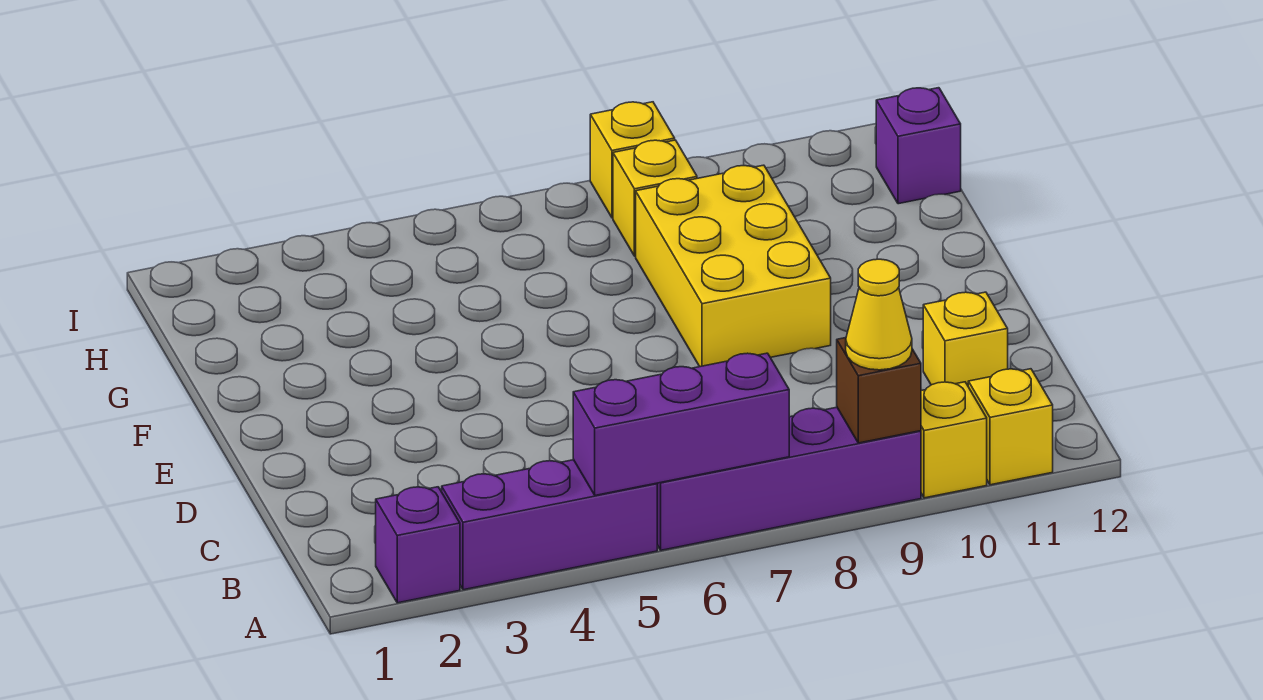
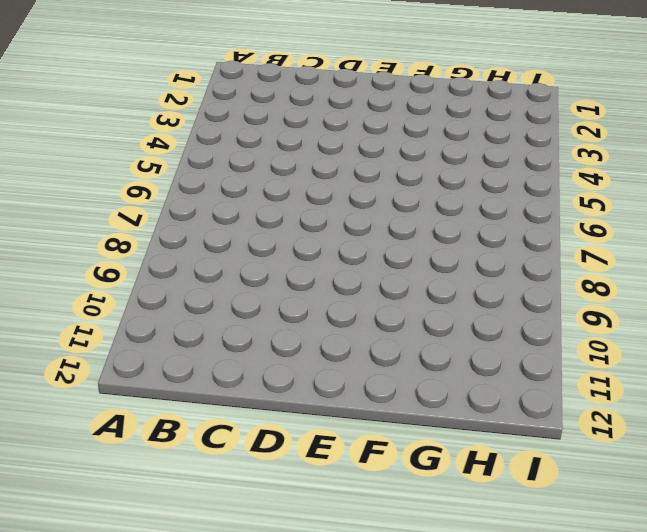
none -> purple 1x1 brick [376,487,460,603]
none -> purple 1x3 brick [442,460,657,590]
none -> purple 1x4 brick [657,407,921,550]

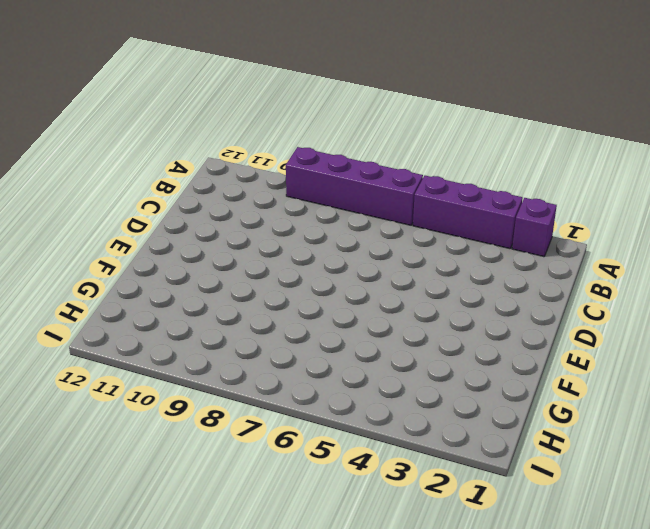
none -> yellow 1x1 brick [921,382,987,498]
none -> yellow 1x1 brick [968,369,1053,485]
none -> yellow 1x1 brick [923,292,1008,385]

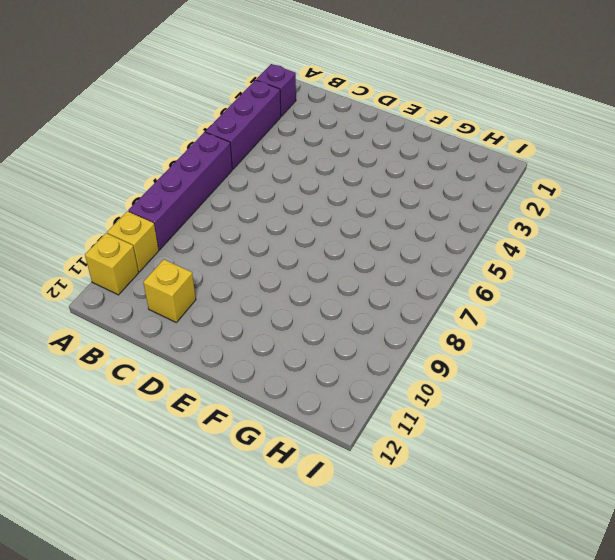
none -> yellow 2x3 brick [636,165,831,367]
none -> yellow 1x1 brick [613,140,697,256]
none -> purple 1x1 brick [876,88,961,204]

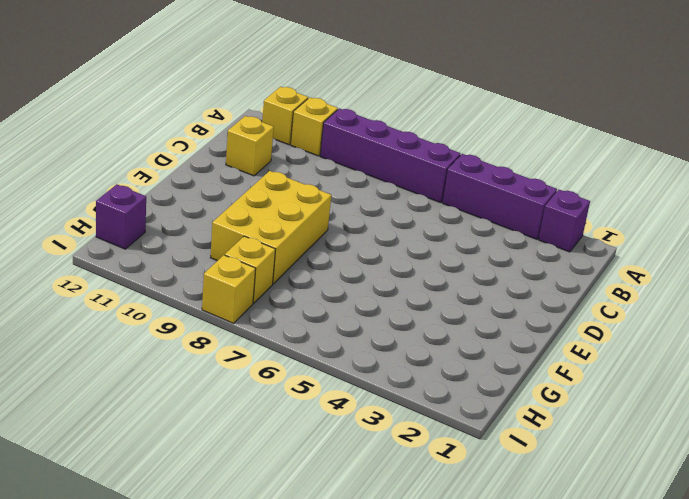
none -> purple 1x3 brick [573,353,789,495]
none -> brown 1x1 brick [837,338,921,443]
none -> yellow 1x1 cone [846,259,912,370]

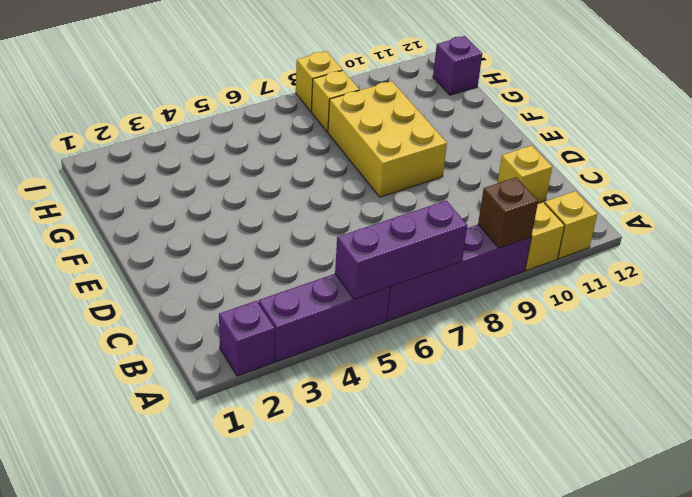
none -> yellow 1x1 cone [846,259,912,370]

